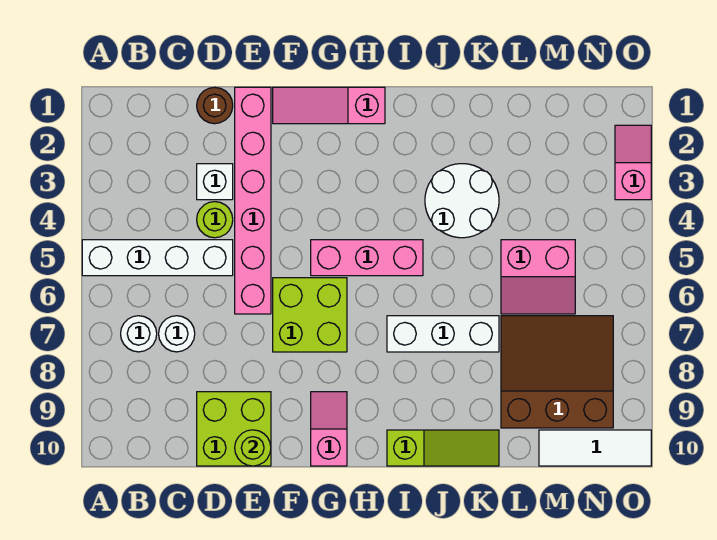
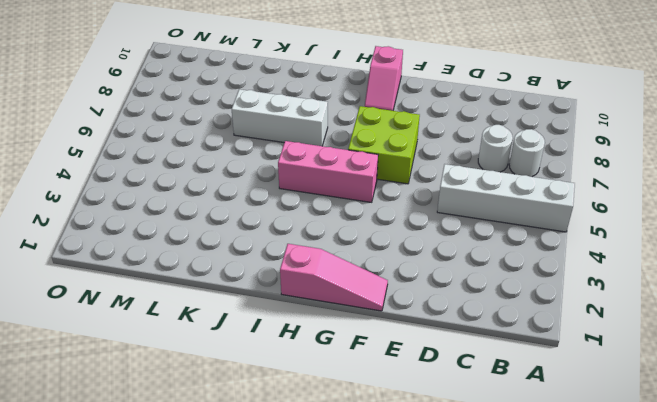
none -> brown 1x1 round brick [197,87,233,124]
none -> white 1x1 brick [197,164,233,200]
none -> lime 1x1 round brick [197,202,233,238]

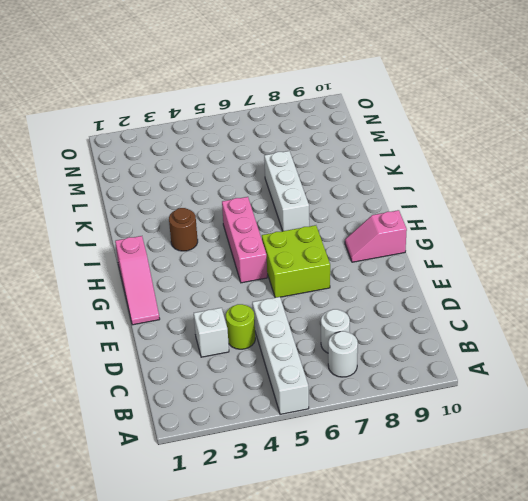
brown 1x1 round brick [169,208,198,251] -> brown 1x1 round brick moved to [197,87,233,124]
none -> lime 2x2 brick [197,392,271,466]
none -> pink 1x6 brick [235,87,271,314]
none -> lime 1x3 slope [387,430,499,466]

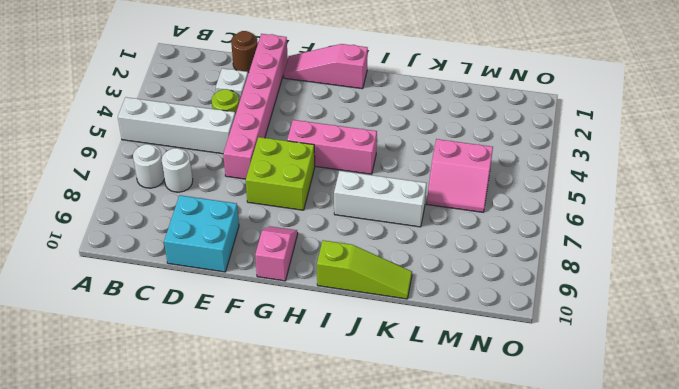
cyan 2x2 brick [164,195,239,272] -> lime 2x2 brick [197,392,271,466]
none -> white 2x2 round brick [425,164,499,238]
none -> brown 3x3 slope [501,316,613,428]
none -> white 1x3 tile [539,430,651,466]

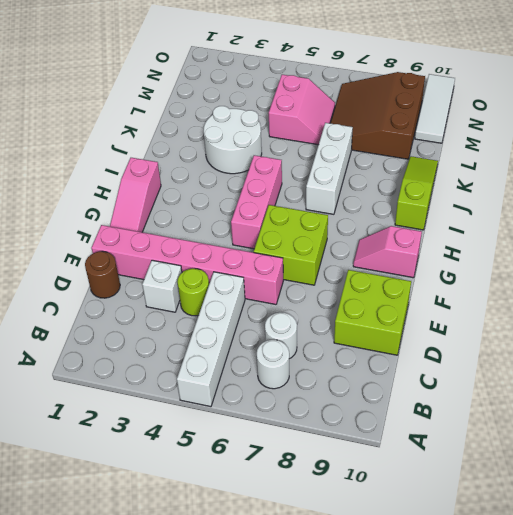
none -> pink 1x2 slope [615,125,651,200]
none -> lime 1x1 round brick [235,430,271,466]

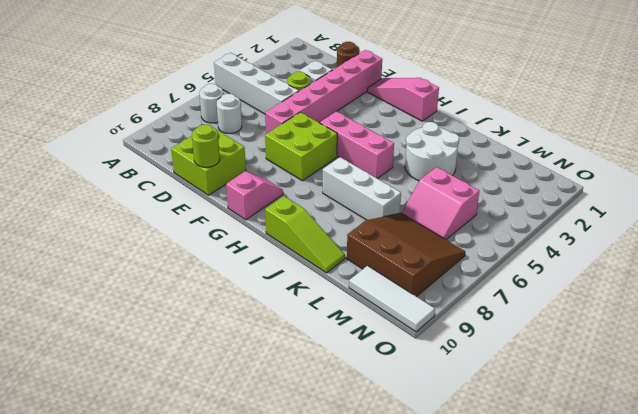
none -> pink 1x2 slope [615,125,651,200]

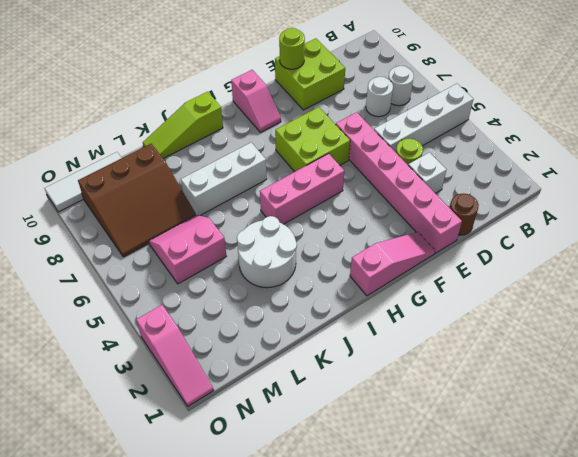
pink 1x3 slope [136,305,214,406] -> pink 1x2 slope [615,125,651,200]

